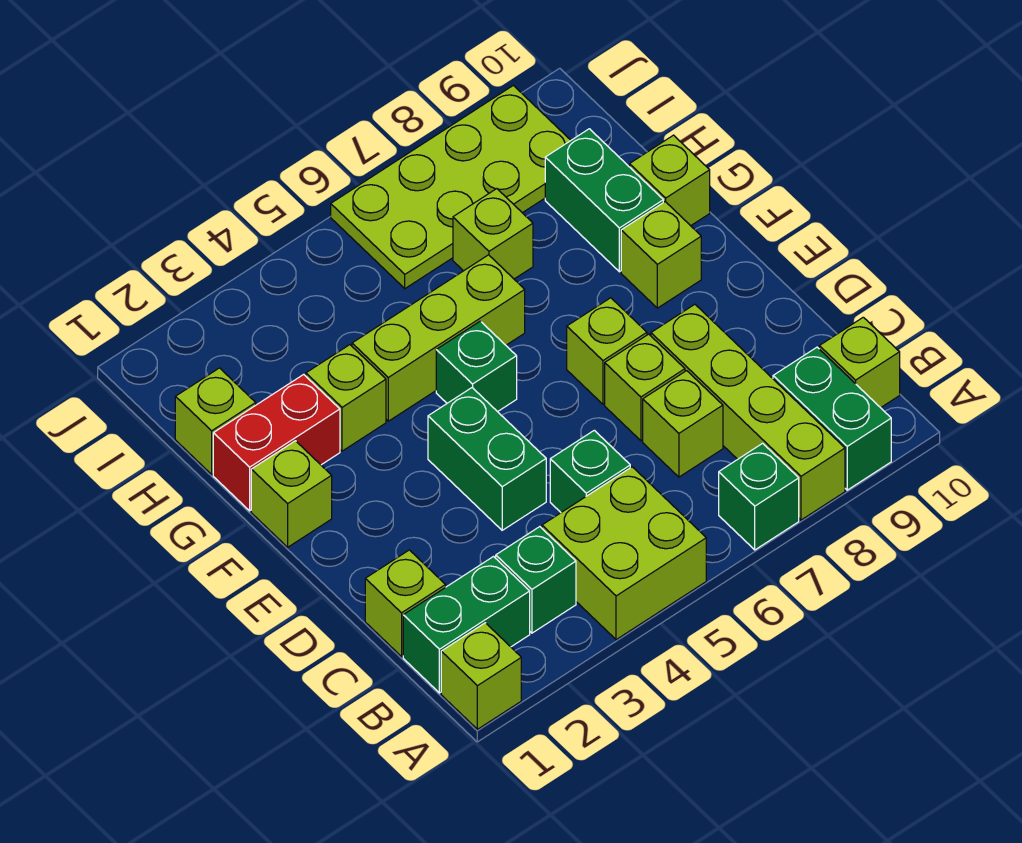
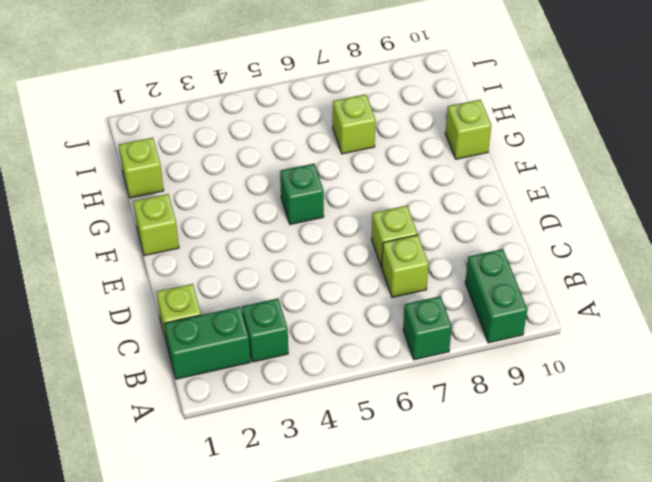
none -> lime 1x1 brick [441,623,521,729]
none -> lime 2x2 brick [542,467,706,640]
none -> lime 1x4 brick [651,304,845,520]

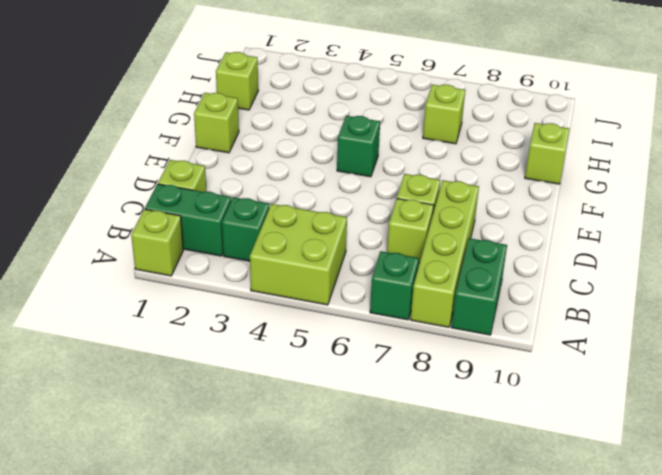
none -> lime 1x1 brick [819,317,900,408]
none -> green 1x1 brick [550,430,630,512]
none -> green 1x2 brick [428,388,546,530]

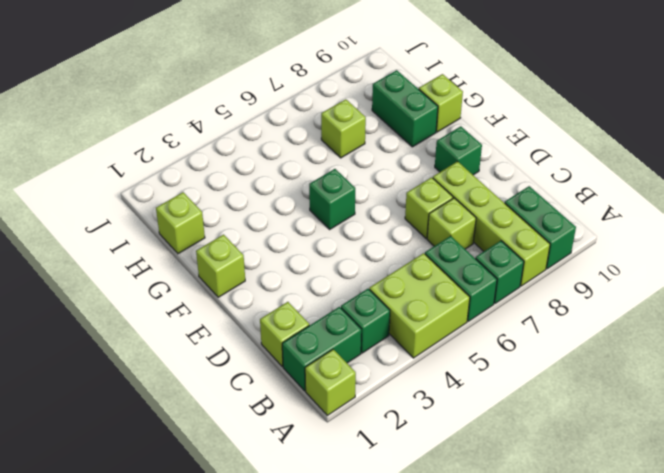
green 1x2 brick [425,236,497,321] -> green 1x2 brick moved to [428,388,546,530]
green 1x1 brick [435,126,482,175] -> green 1x1 brick moved to [550,430,630,512]
none -> lime 1x1 brick [819,317,900,408]
none -> lime 1x1 brick [567,298,647,404]
none -> lime 1x1 brick [621,202,701,308]

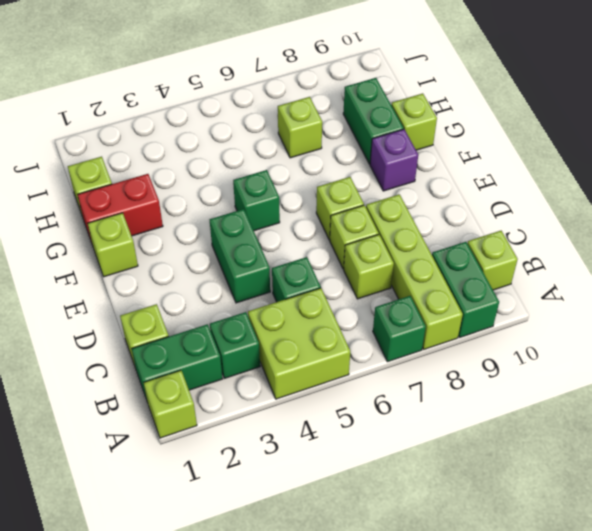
purple 1x1 brick [370,129,418,191] -> lime 1x1 brick [621,202,701,308]
none -> lime 1x1 brick [306,345,386,451]
none -> lime 1x3 brick [352,255,525,421]
none -> lime 2x4 plate [331,85,571,289]

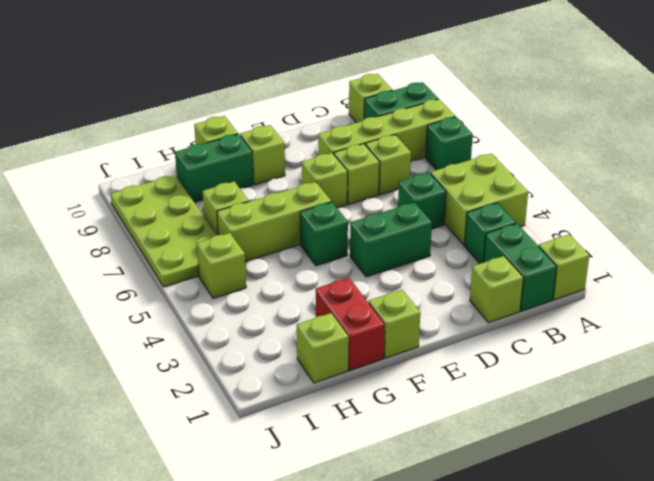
lime 1x3 brick [217,182,331,262] -> lime 1x3 brick turned to [352,255,525,421]
lime 1x1 brick [197,233,246,298] -> lime 1x1 brick moved to [306,345,386,451]

